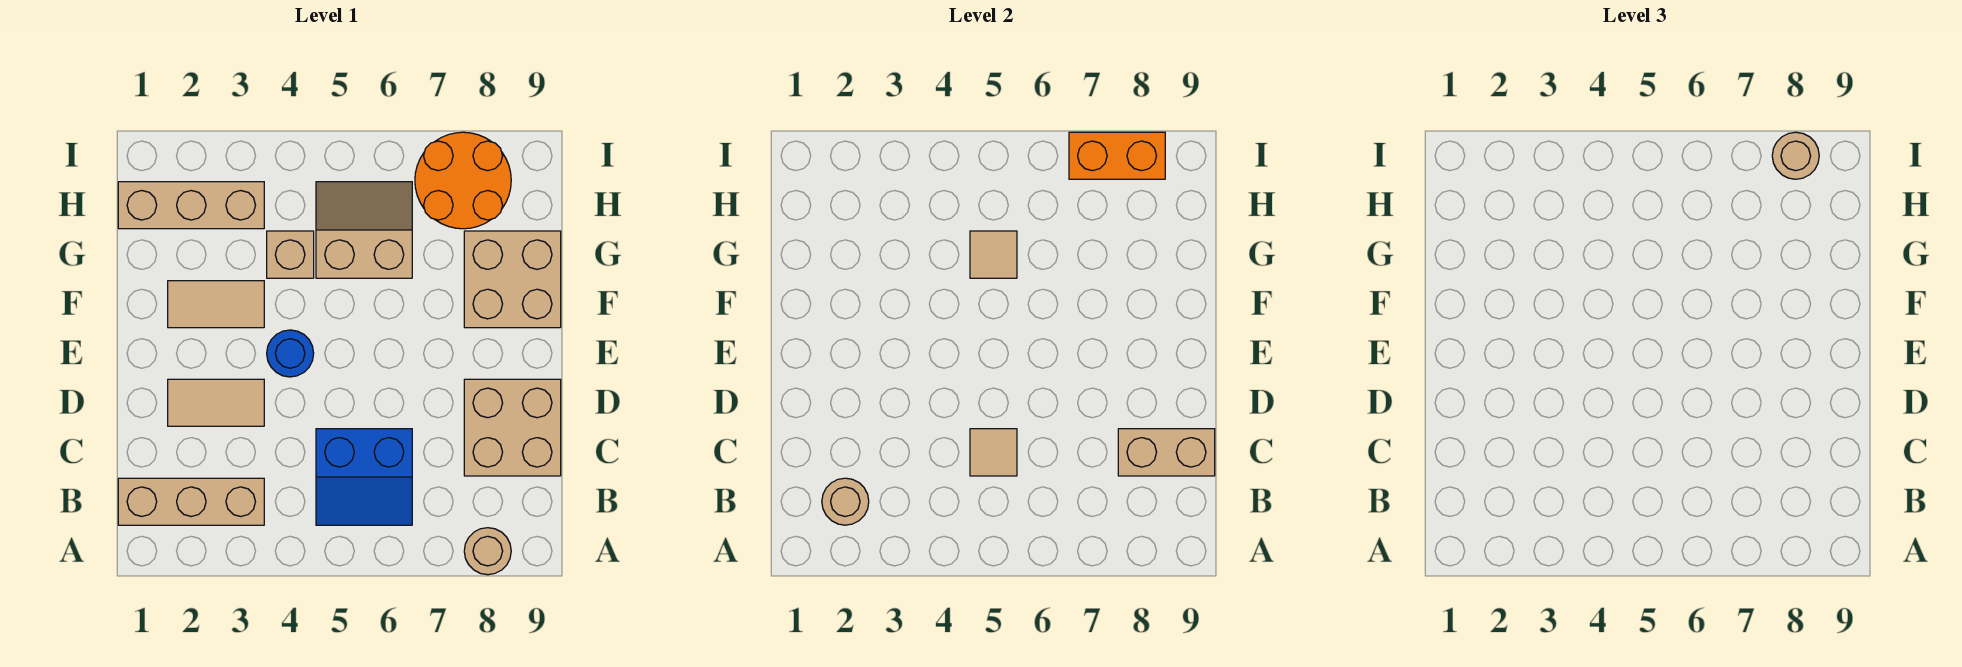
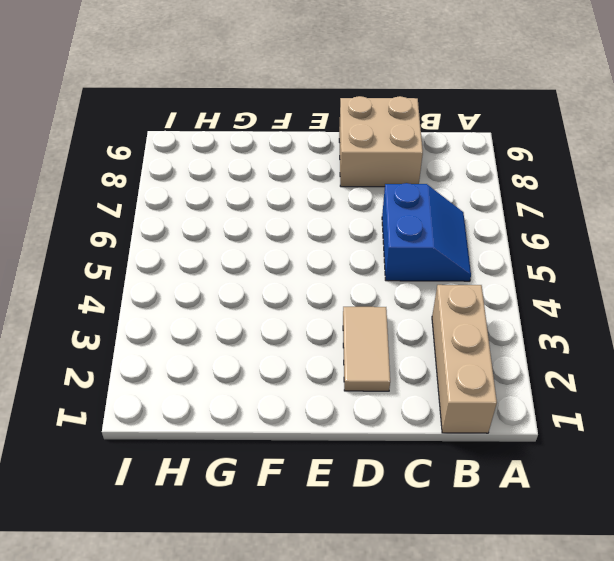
none -> tan 1x1 round brick [464,528,511,575]
none -> blue 1x1 round brick [267,330,314,377]
none -> tan 1x2 tile [168,281,264,328]

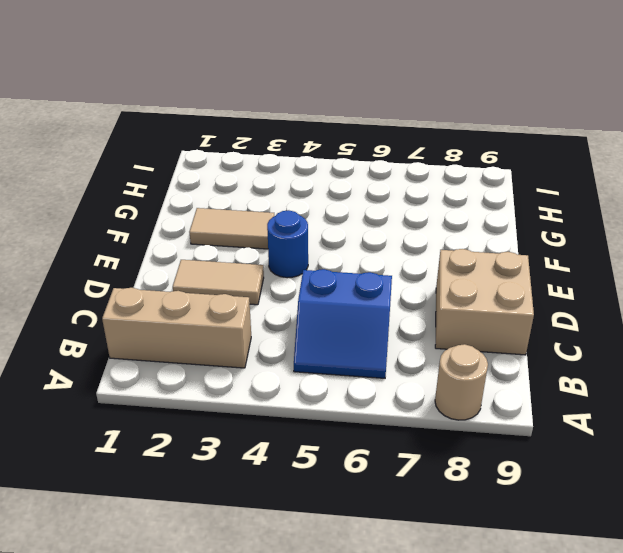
none -> tan 2x2 brick [464,231,561,328]
none -> tan 1x1 brick [267,231,314,278]
none -> tan 2x2 slope [316,182,412,278]

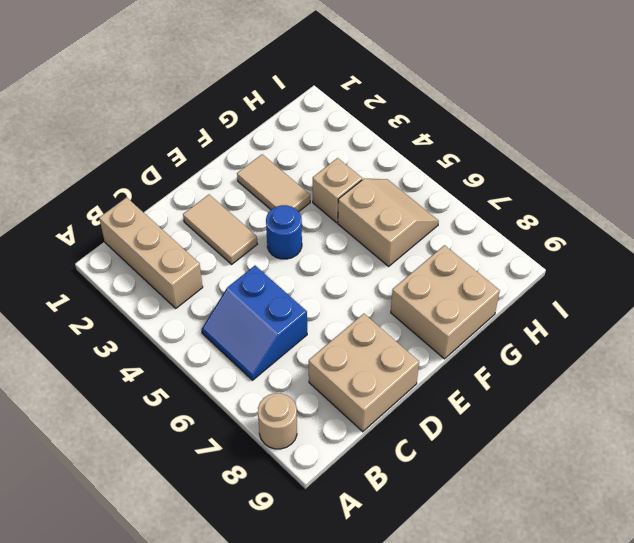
none -> tan 1x3 brick [118,182,264,229]
none -> orange 2x2 round brick [415,132,511,229]
none -> tan 1x1 round brick [822,478,869,525]

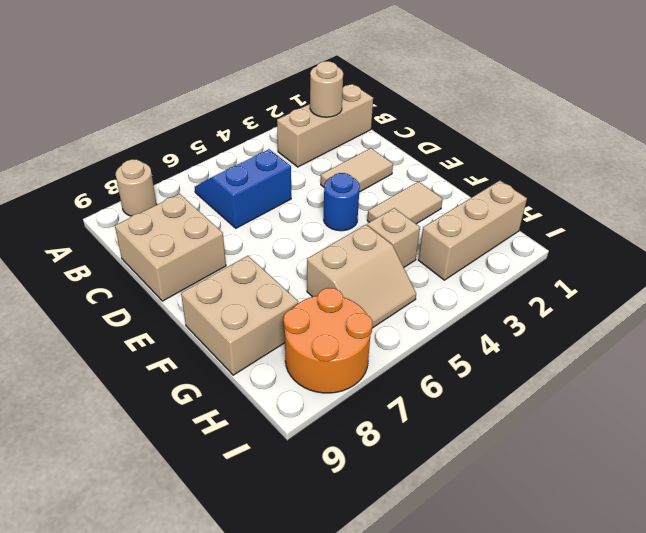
none -> tan 1x1 tile [970,429,1017,476]
none -> tan 1x2 brick [1118,429,1215,476]
none -> tan 1x1 tile [970,231,1017,278]

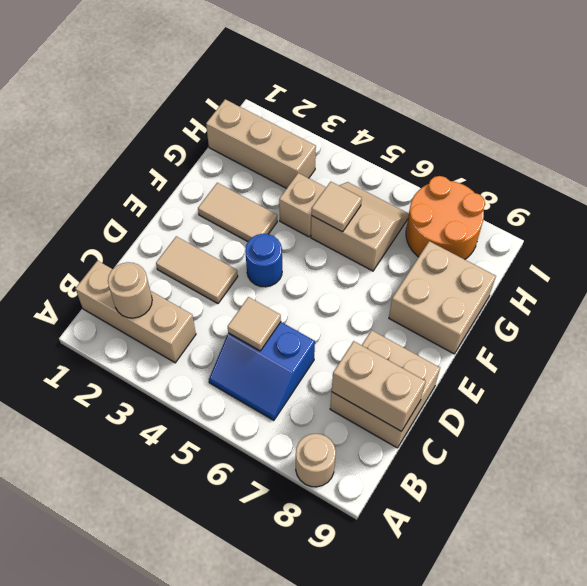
none -> orange 1x2 brick [1069,132,1165,179]
none -> tan 1x1 round brick [1772,132,1819,179]

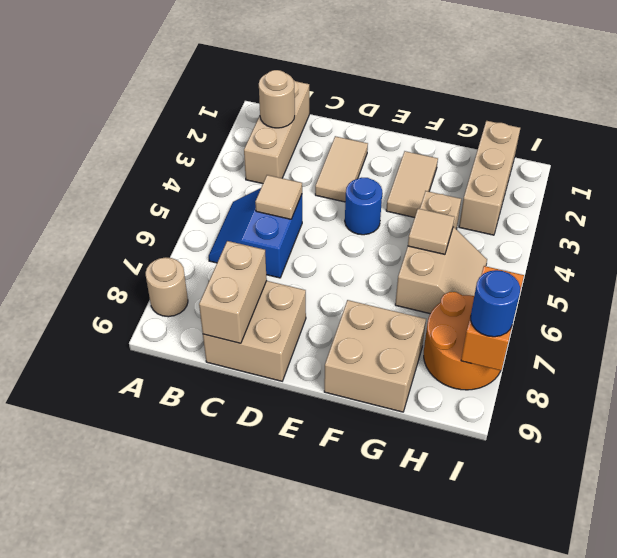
blue 1x1 round brick [471,270,520,337] -> tan 1x1 round brick [1772,132,1819,179]

